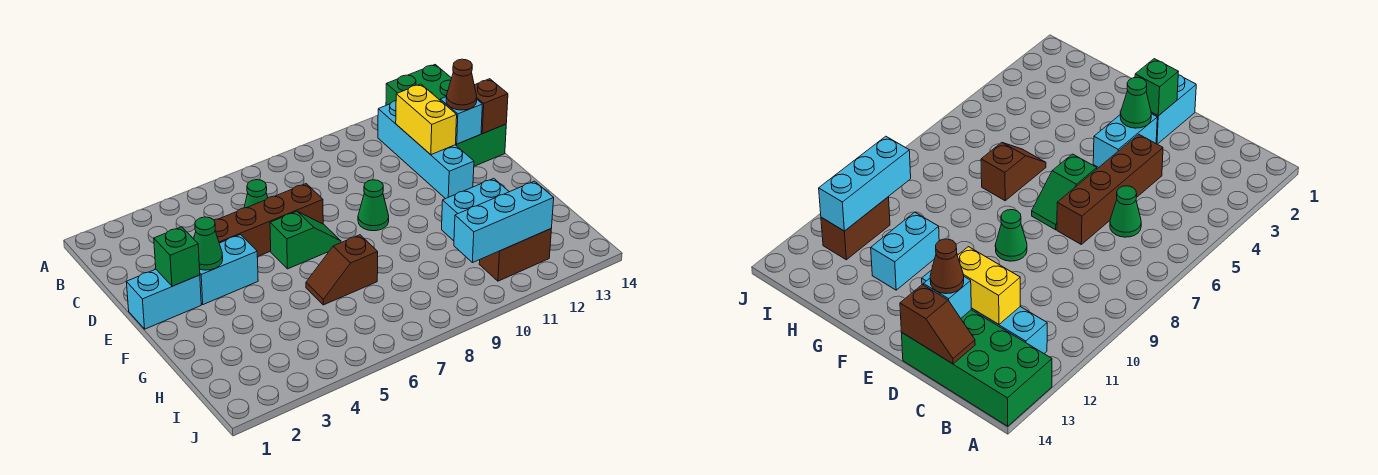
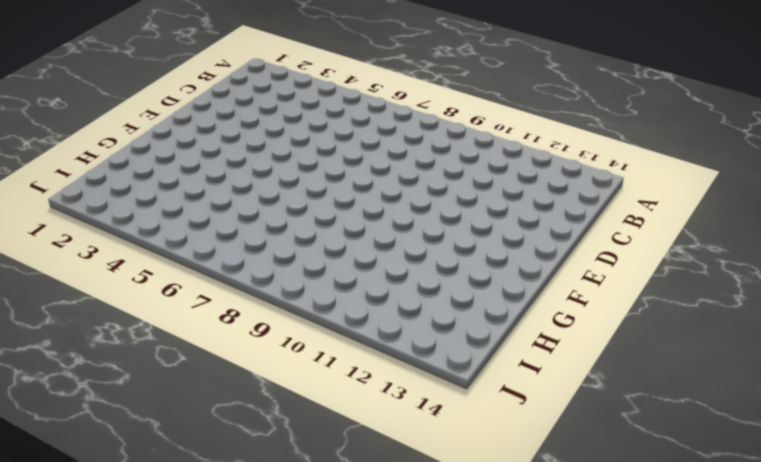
none -> green 2x4 brick [386,65,506,166]
none -> cyan 1x4 brick [378,101,474,199]
none -> green 1x1 cone [244,180,268,208]

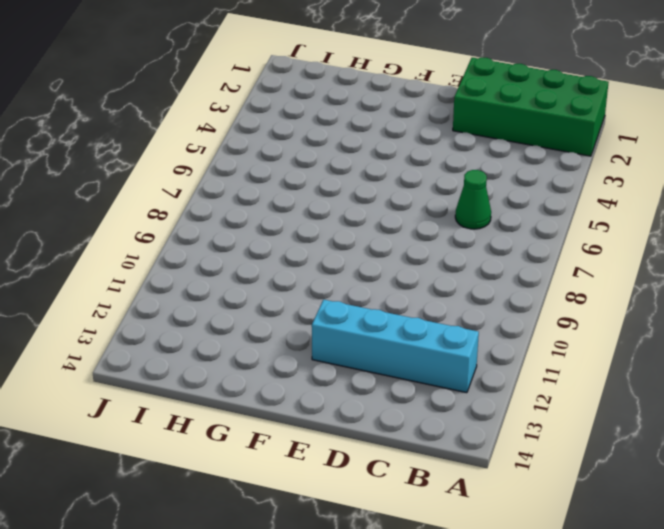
green 2x4 brick [453,57,609,156] -> green 2x4 brick moved to [386,65,506,166]
none -> brown 1x4 brick [214,184,323,257]
none -> cyan 1x2 brick [126,269,201,329]
none -> cyan 1x2 brick [200,235,258,305]

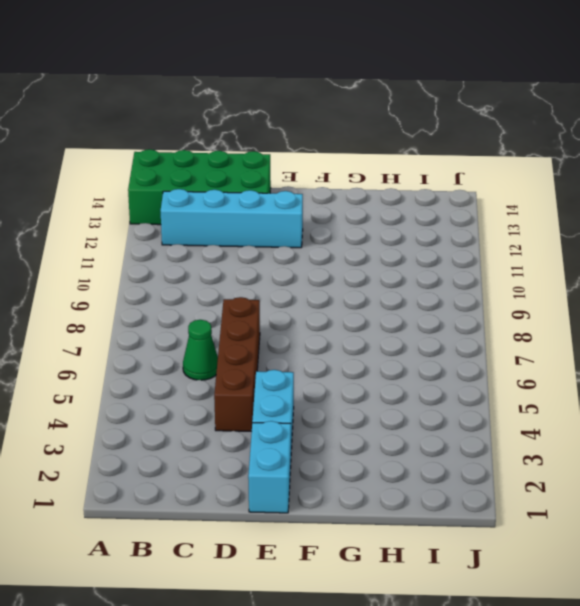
none -> green 1x2 slope [270,211,341,269]
none -> green 1x1 cone [358,180,389,231]
none -> brown 1x2 slope [306,235,378,305]

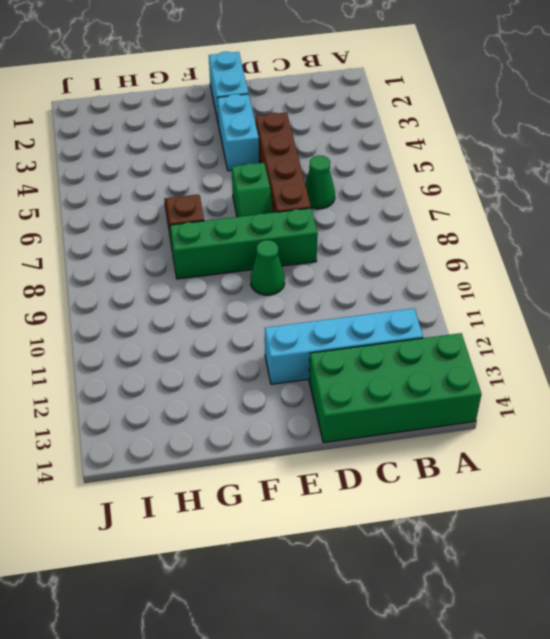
green 1x4 brick [170,208,318,279] -> none
none -> cyan 1x2 brick [442,178,509,241]
none -> brown 1x2 brick [479,229,551,281]
none -> yellow 1x2 brick [396,84,457,155]

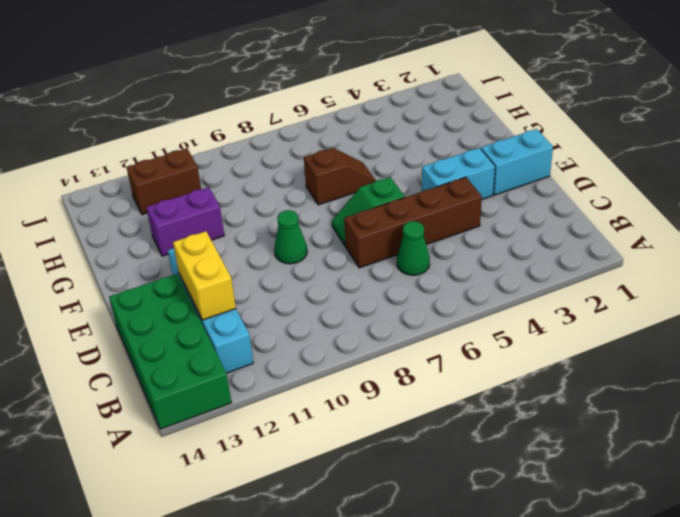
purple 1x2 brick [146,187,224,256] -> cyan 1x2 brick [442,178,509,241]
none -> brown 1x2 slope [474,79,508,134]
none -> cyan 1x1 brick [440,97,482,144]
none -> green 1x1 brick [154,227,200,286]

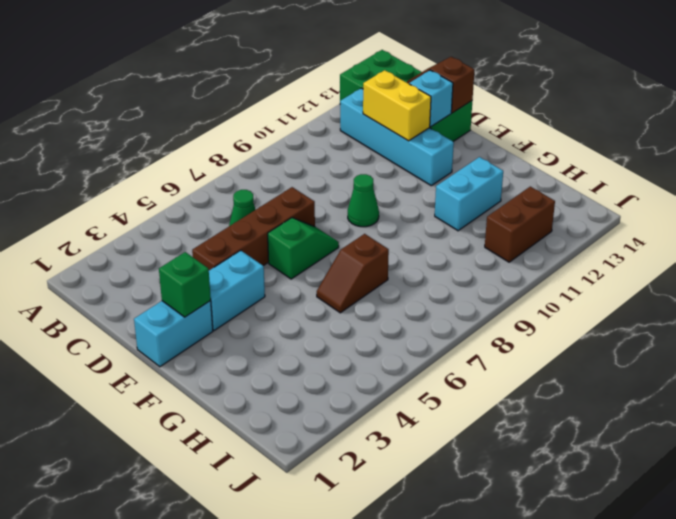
none -> green 1x1 cone [194,217,223,270]
none -> cyan 1x3 brick [454,181,554,263]
none -> brown 1x1 cone [446,59,477,110]

